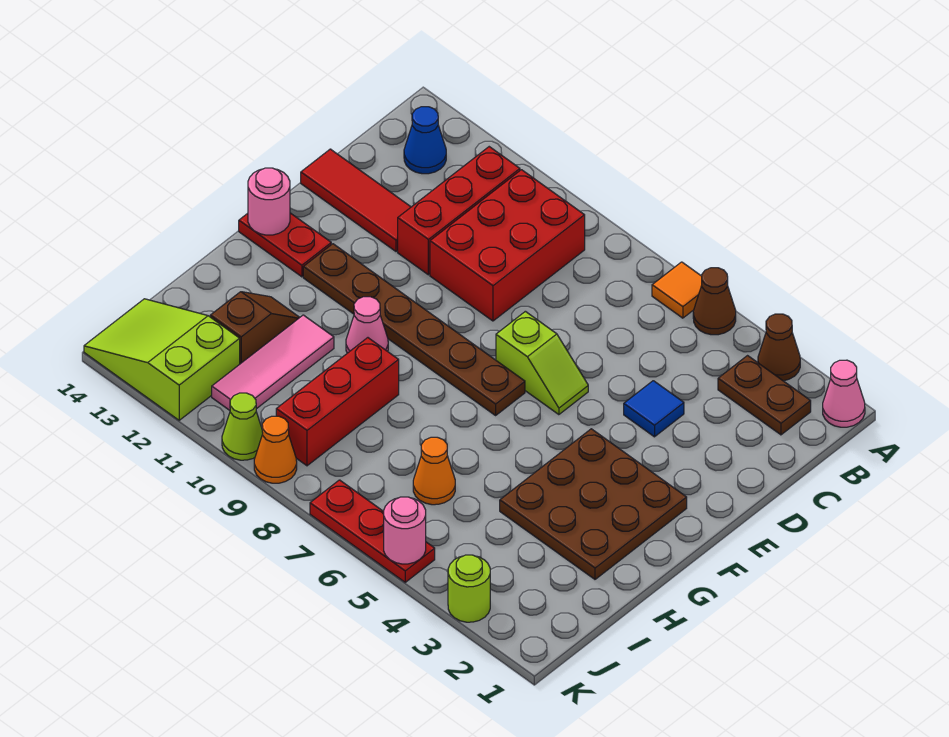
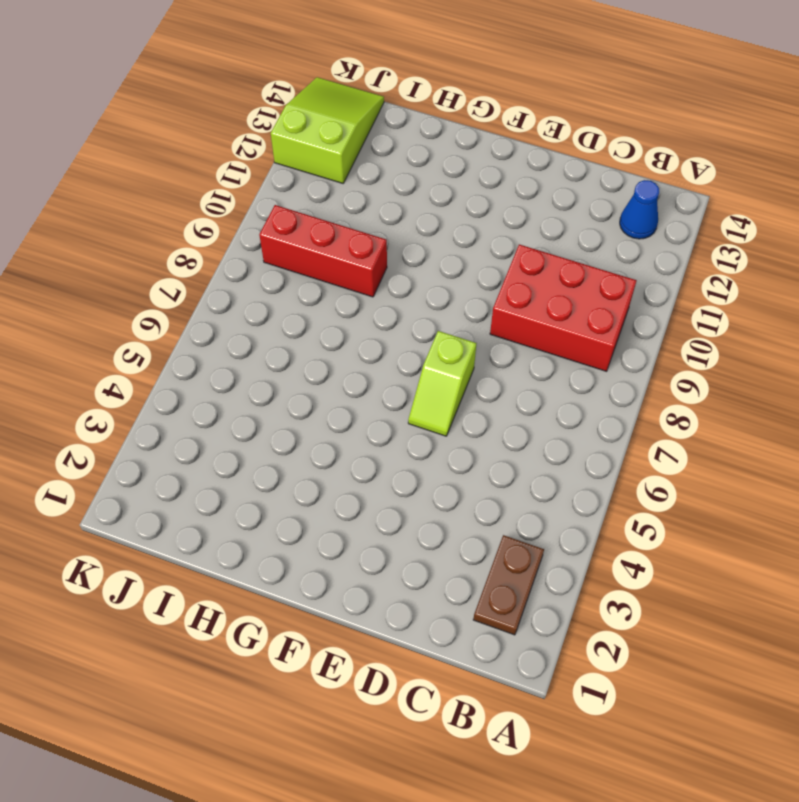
none -> pink 1x1 cone [823,360,865,427]
none -> brown 1x1 cone [758,314,800,381]
none -> brown 1x1 cone [693,268,736,335]

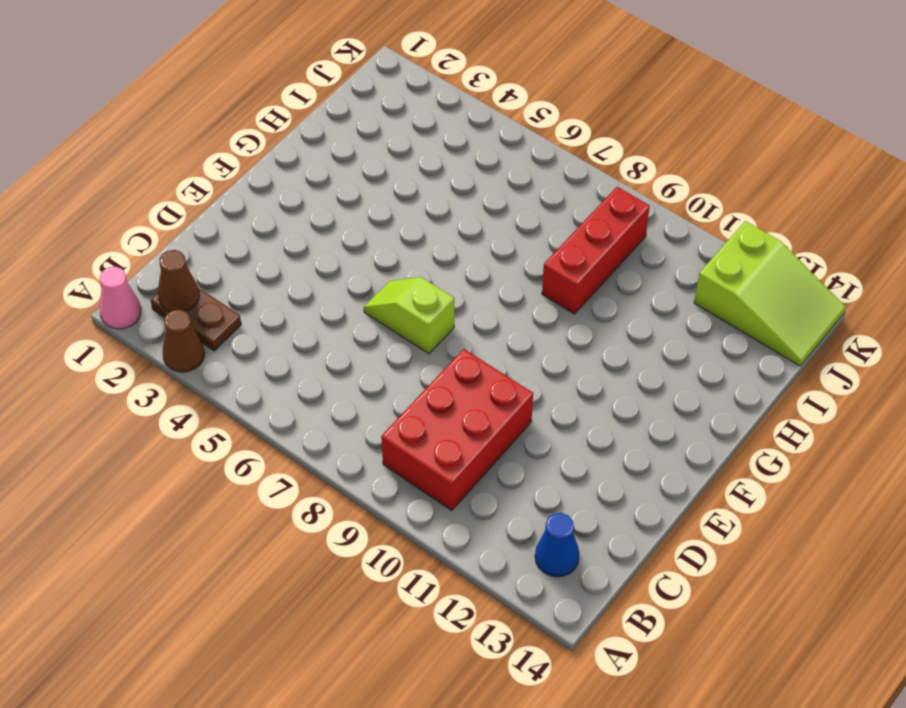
brown 1x1 cone [158,250,199,312] -> brown 1x1 cone moved to [693,268,736,335]
none -> orange 1x1 tile [652,262,702,318]
none -> red 1x3 brick [398,147,520,275]
none -> blue 1x1 tile [624,381,684,437]

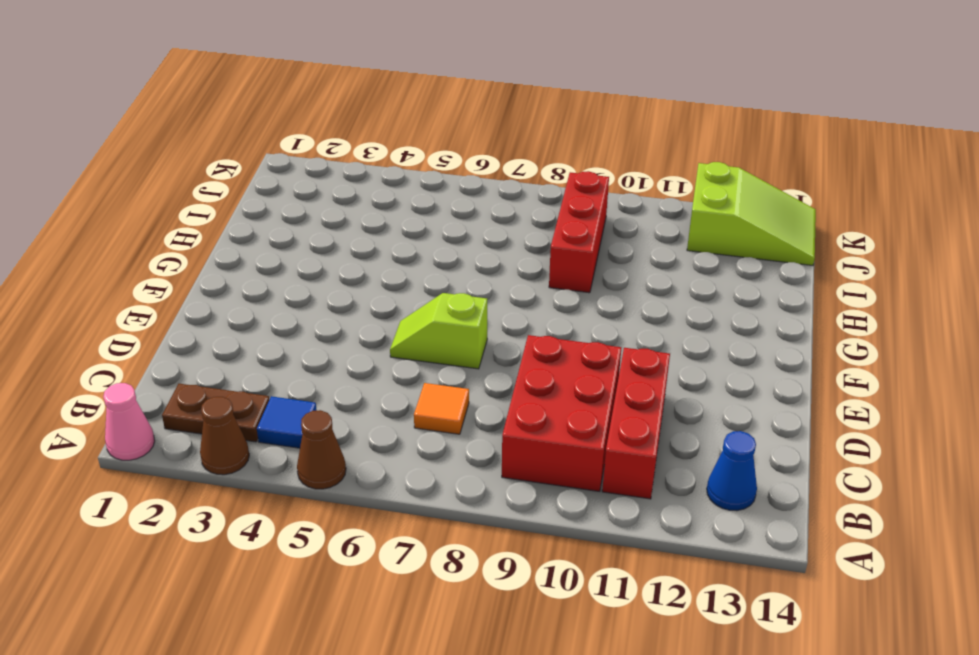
blue 1x1 tile [257,396,317,448] -> blue 1x1 tile moved to [624,381,684,437]
orange 1x1 tile [414,383,469,434] -> orange 1x1 tile moved to [652,262,702,318]
none -> red 1x3 tile [301,149,411,252]
none -> brown 3x3 plate [500,429,687,579]
none -> brown 1x6 plate [303,244,525,415]

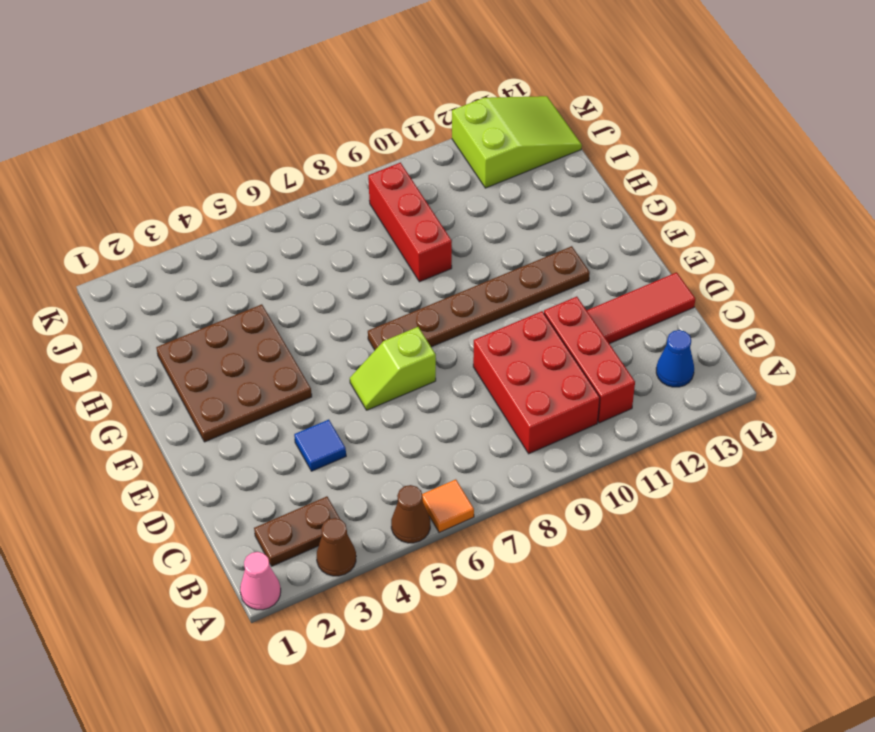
none -> red 1x2 plate [239,213,331,277]
none -> pink 1x1 cone [346,297,388,353]
none -> pink 1x3 tile [212,315,334,410]

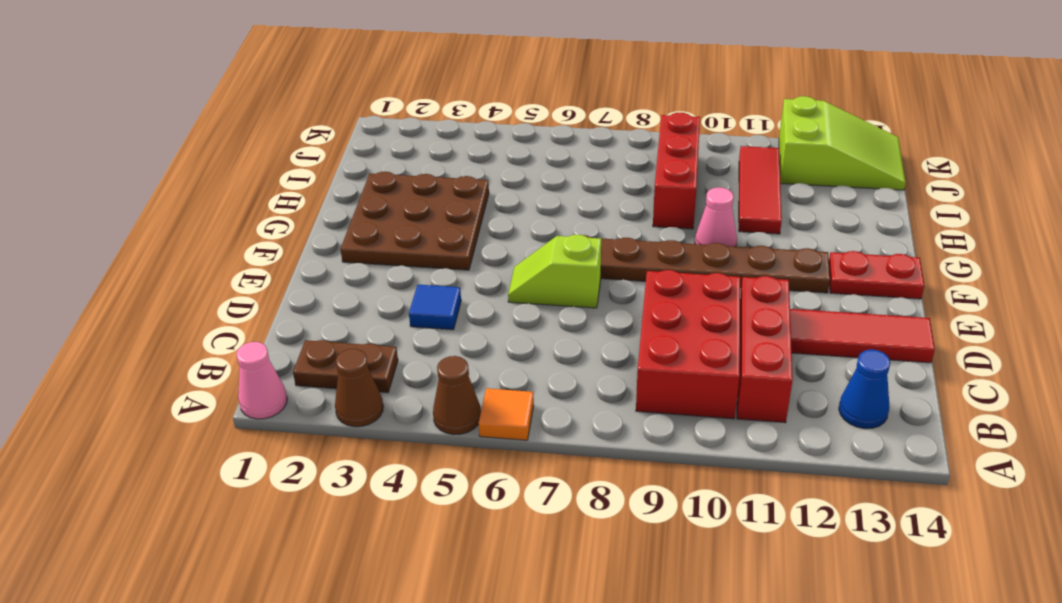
red 1x3 tile [739,146,782,234] -> pink 1x3 tile [212,315,334,410]
none -> brown 1x2 slope [210,292,300,364]
none -> orange 1x1 cone [413,437,455,505]
none -> lime 1x1 round brick [448,555,490,622]

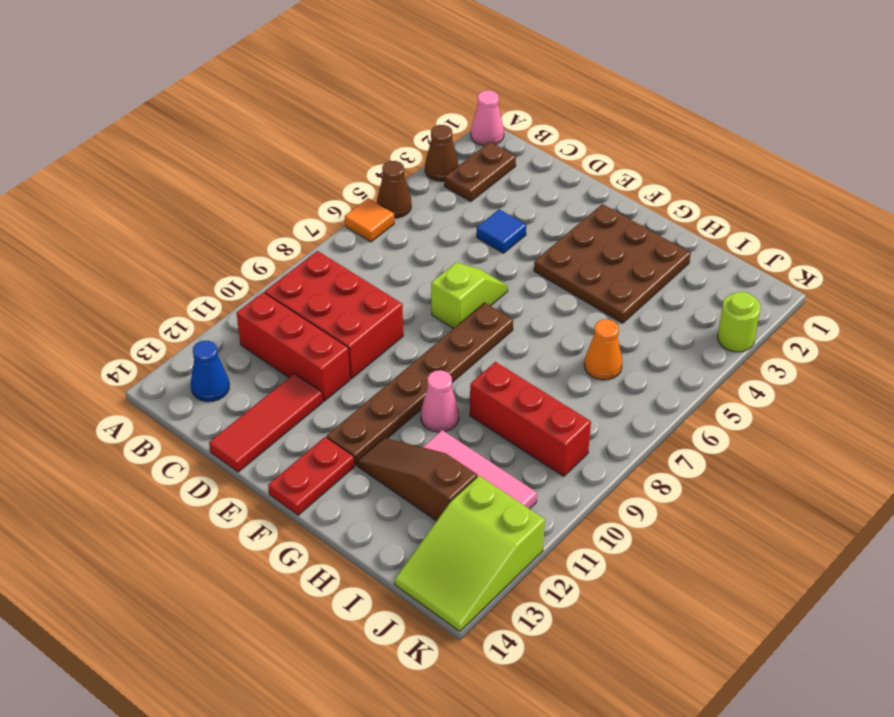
brown 1x3 slope [357,438,477,521] -> brown 1x2 slope [210,292,300,364]
none -> red 1x3 plate [310,480,435,582]
none -> orange 1x1 cone [254,416,297,483]
none -> lime 1x1 cone [222,393,263,460]

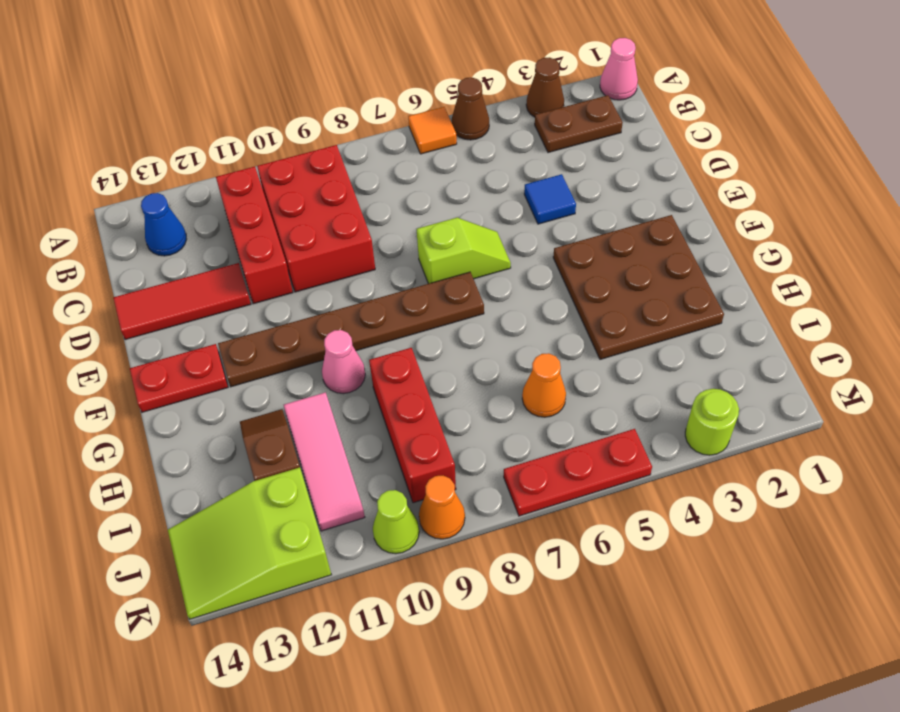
none -> pink 1x1 round brick [248,168,290,235]
none -> pink 1x1 round brick [384,497,426,564]

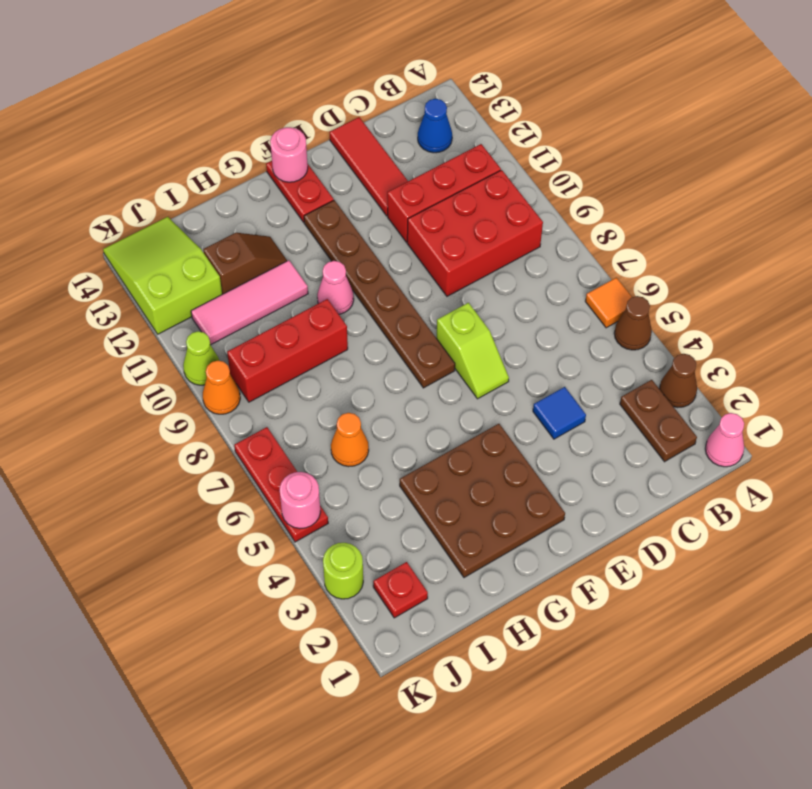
red 1x1 plate [373,562,428,618] -> none

